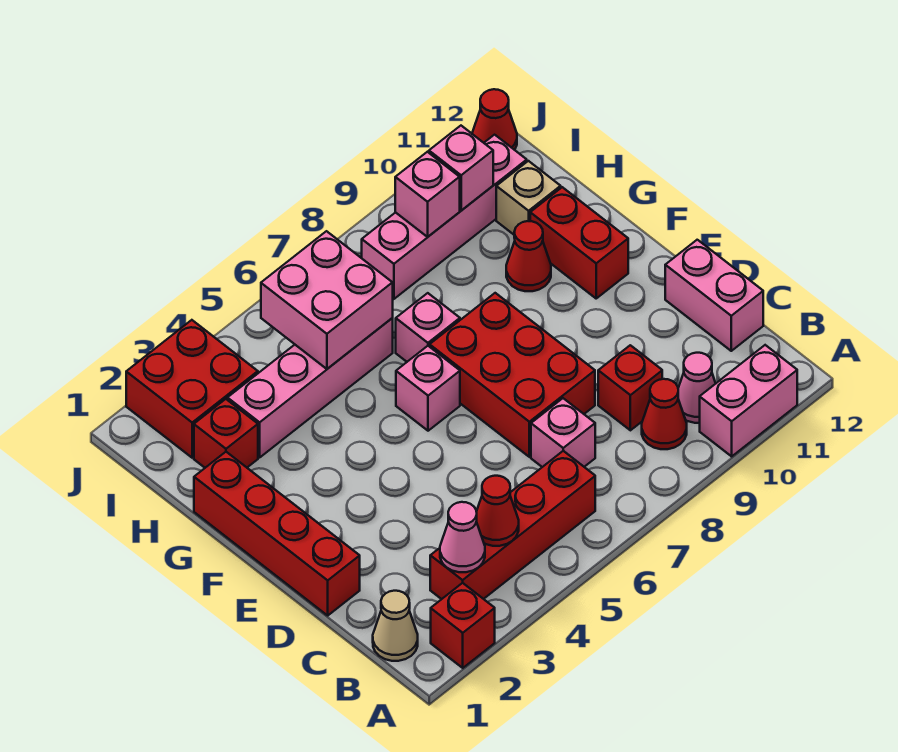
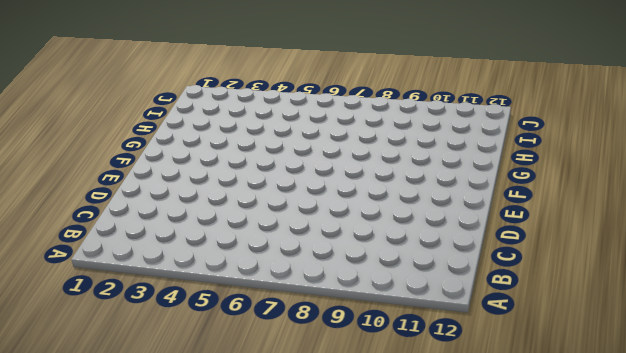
none -> red 1x1 brick [431,583,495,668]
none -> pink 1x2 brick [700,345,797,456]
none -> tan 1x1 cone [373,591,418,661]

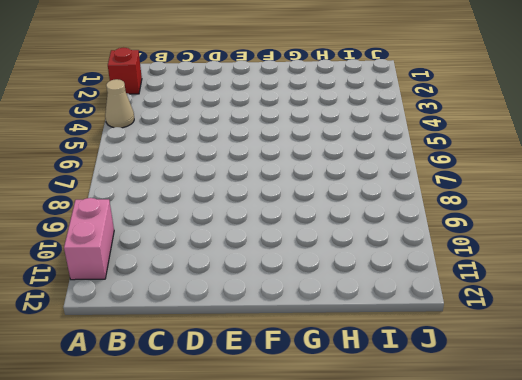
tan 1x1 cone [105,79,134,128] -> tan 1x1 cone moved to [373,591,418,661]
none -> red 1x4 brick [430,451,595,599]
none -> red 1x1 cone [642,379,687,449]
none -> pink 1x1 cone [678,353,716,423]

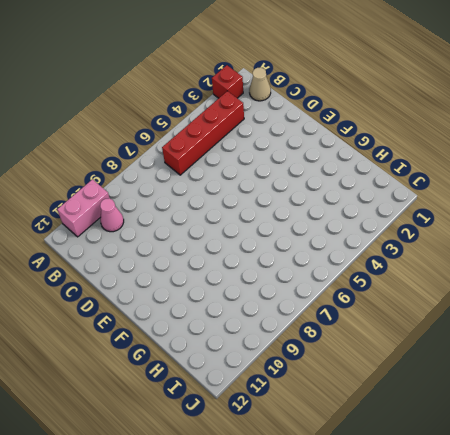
none -> red 1x1 cone [642,379,687,449]
none -> pink 1x1 brick [531,398,595,467]
none -> red 1x1 brick [598,345,662,430]

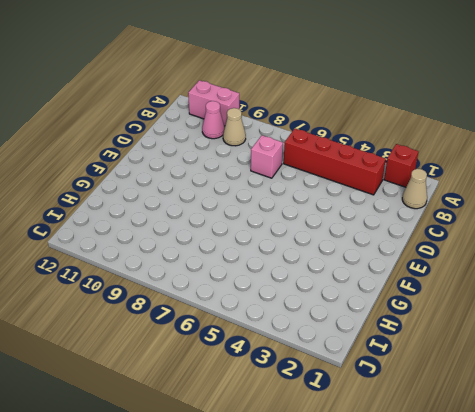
tan 1x1 cone [223,108,246,146] -> red 1x1 cone [642,379,687,449]
none -> red 1x1 brick [598,345,662,430]
none -> pink 1x2 brick [665,240,763,351]
none -> red 1x4 brick [194,452,360,615]

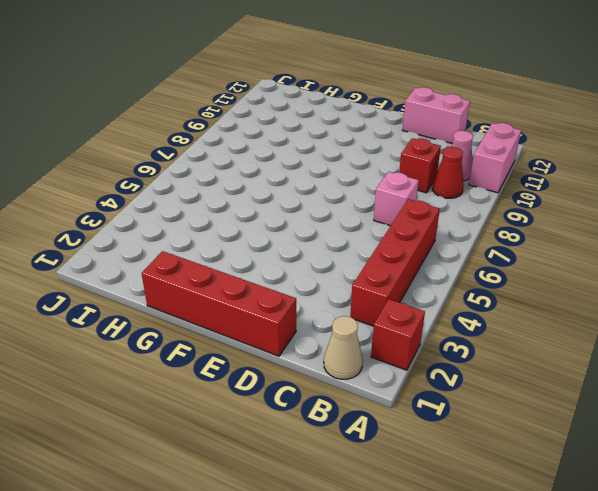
none -> red 2x3 brick [430,293,595,457]
none -> pink 1x1 brick [396,346,460,431]
none -> red 1x2 brick [530,187,628,298]

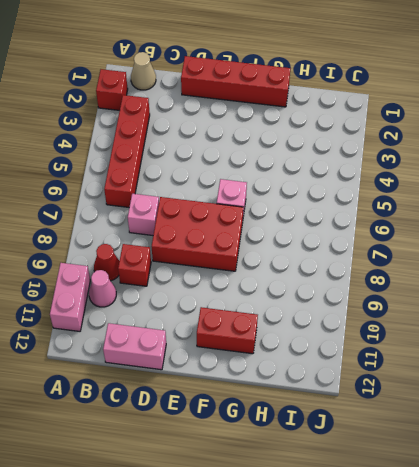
none -> pink 1x1 brick [396,293,460,362]
none -> red 1x1 cone [506,221,551,291]
none -> red 1x1 brick [194,399,258,468]

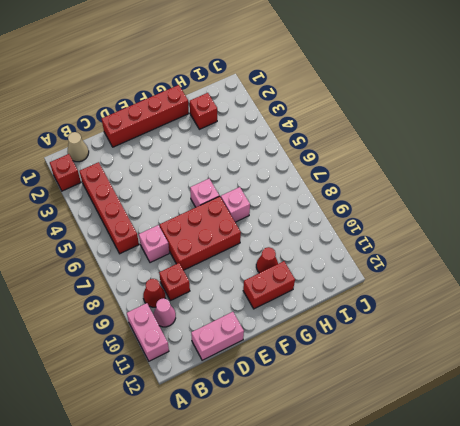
none -> pink 1x4 brick [227,318,393,457]
none -> tan 1x1 brick [496,161,561,235]
none -> red 2x2 brick [126,320,258,458]

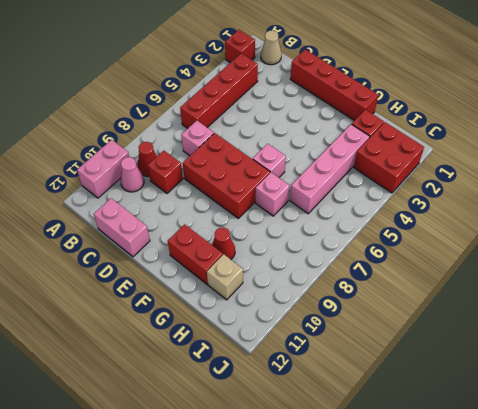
none -> pink 1x4 brick [362,135,527,299]
none -> red 1x1 cone [472,89,517,150]
none -> pink 1x1 cone [440,502,485,572]

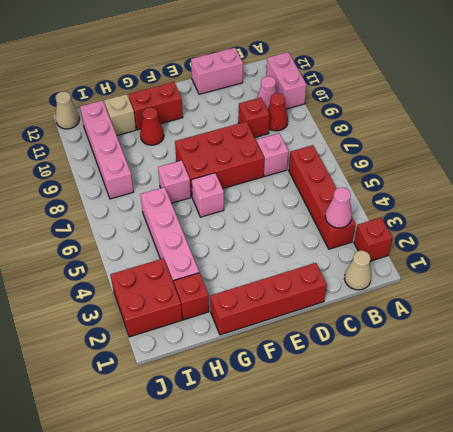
tan 1x1 cone [56,91,79,129] -> red 1x1 cone [472,89,517,150]
none -> red 1x1 cone [476,476,519,546]
none -> pink 2x2 brick [261,231,393,369]
none -> pink 1x1 brick [395,152,460,237]

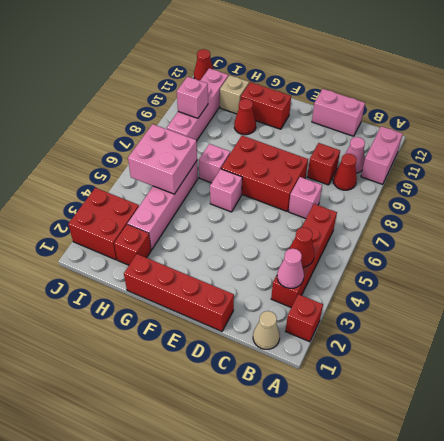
none -> pink 1x1 brick [429,126,493,210]

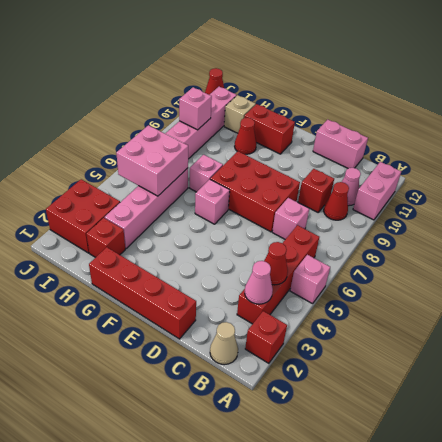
pink 1x1 brick [290,255,330,304] -> pink 1x1 brick moved to [429,126,493,210]

